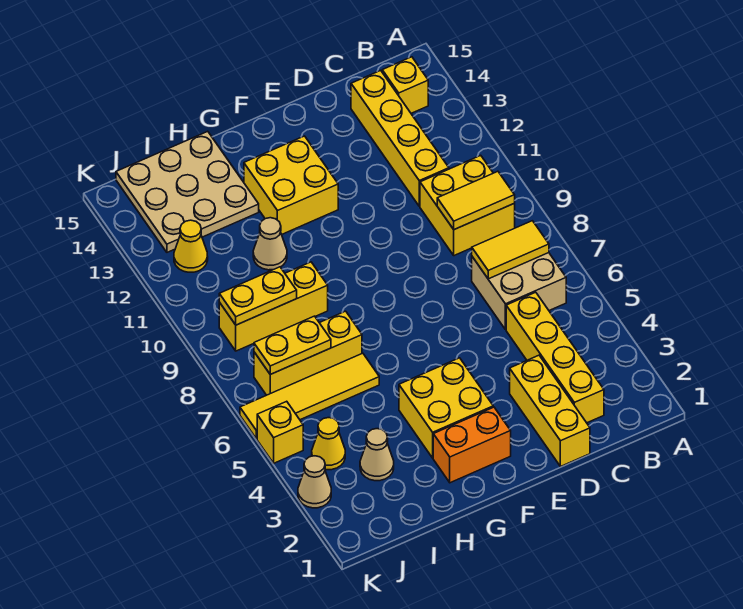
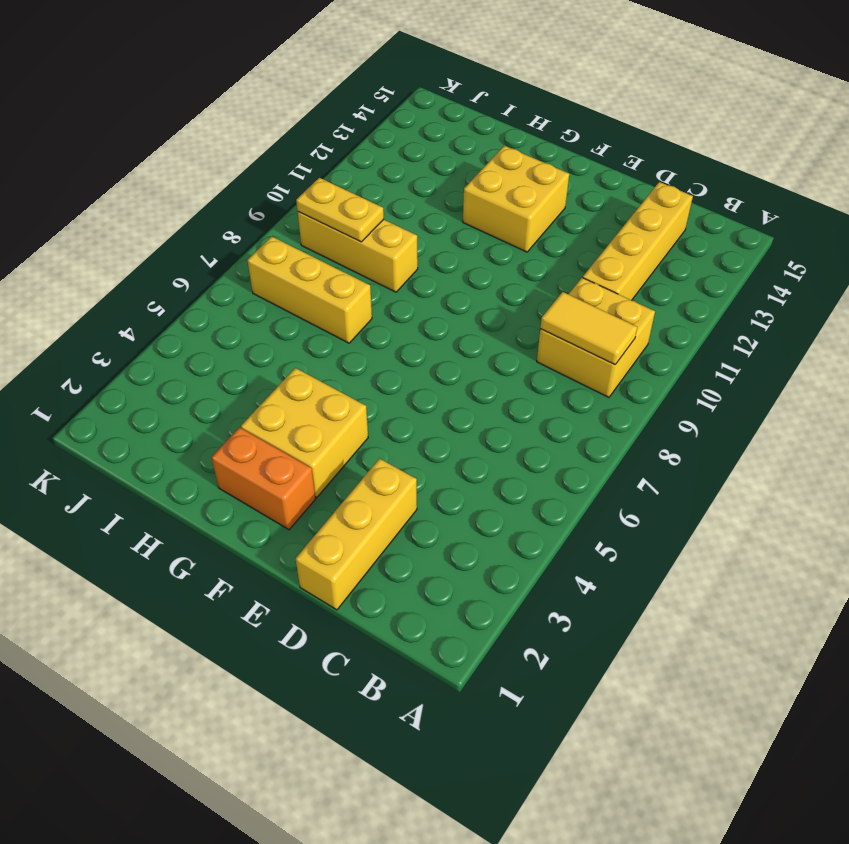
none -> tan 2x2 brick [472,253,566,330]
none -> yellow 1x1 brick [382,57,428,113]
none -> yellow 1x4 brick [506,292,604,423]

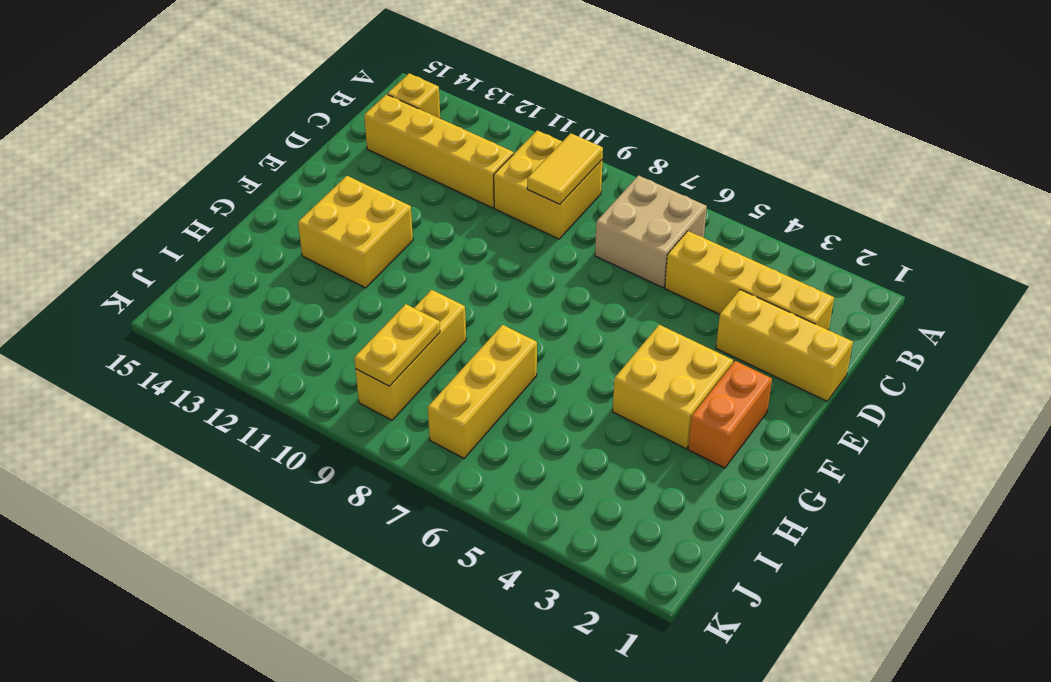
none -> yellow 1x4 tile [240,353,379,439]
none -> tan 1x1 cone [253,218,287,270]
none -> tan 3x3 plate [116,131,259,252]

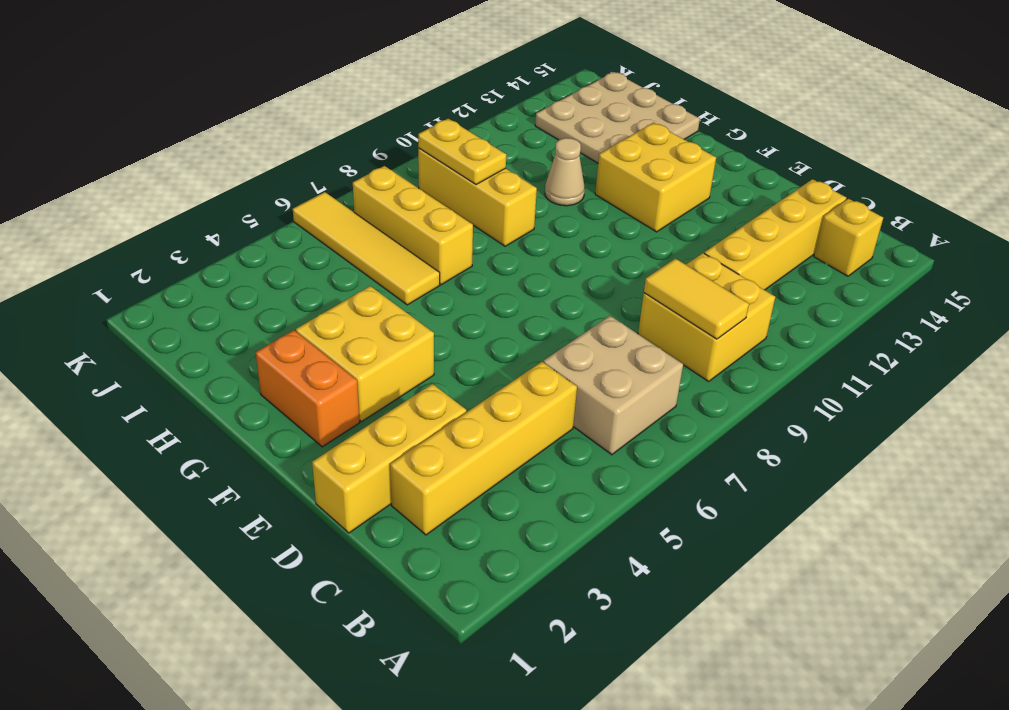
none -> tan 1x1 cone [360,429,394,481]
none -> yellow 1x1 cone [312,418,345,470]
none -> yellow 1x1 cone [174,220,208,272]

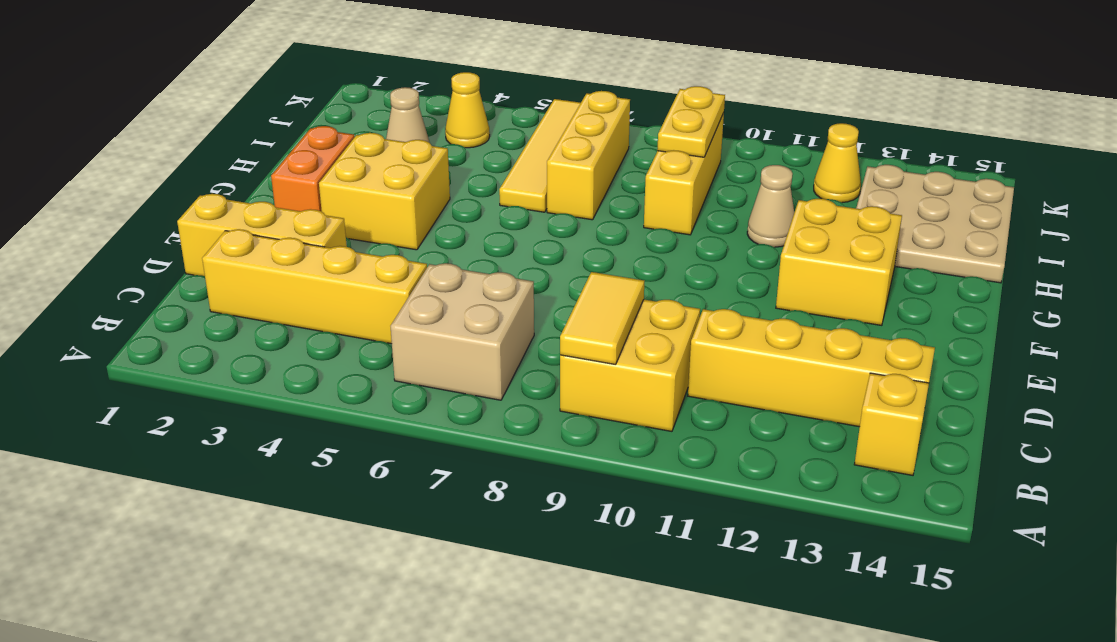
none -> tan 1x1 cone [298,456,331,508]
none -> yellow 1x1 brick [257,401,303,463]
none -> yellow 1x2 tile [472,221,549,279]

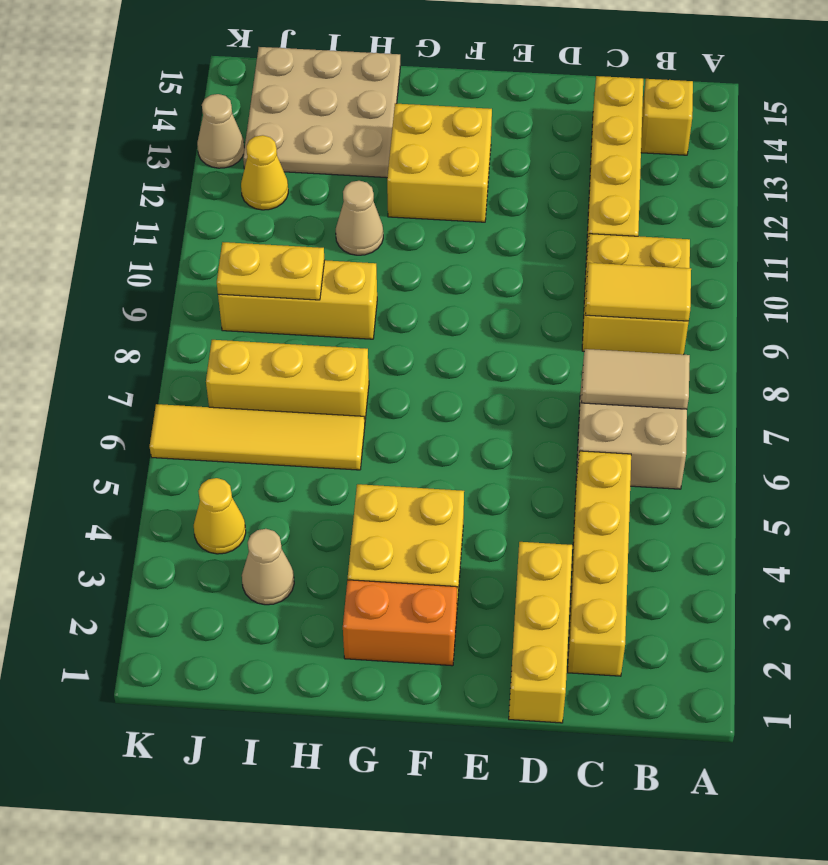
tan 1x2 tile [581,349,690,409] -> yellow 1x2 tile [472,221,549,279]
tan 1x1 cone [197,94,244,168] -> tan 1x1 cone moved to [298,456,331,508]
none -> yellow 1x1 brick [257,401,303,463]
none -> yellow 1x2 plate [254,316,331,374]

